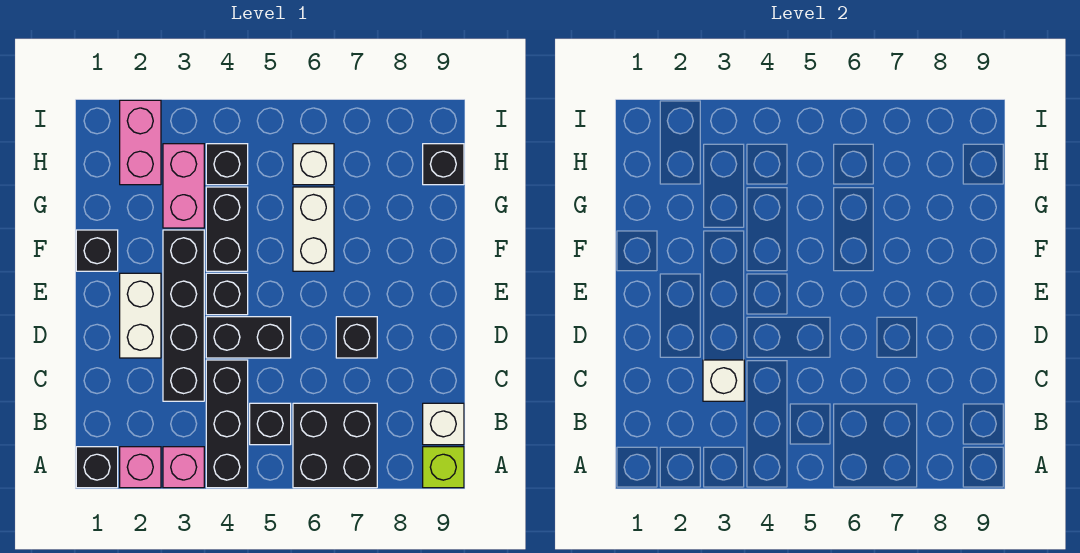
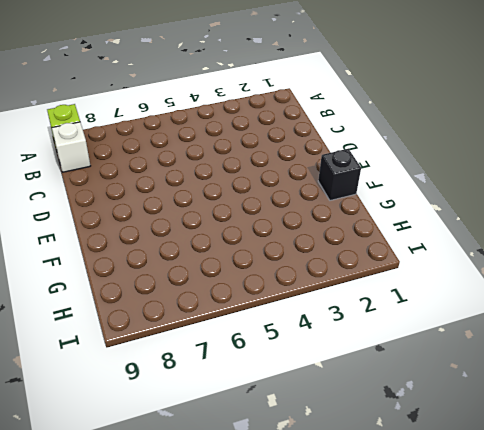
none -> black 1x1 brick [76,447,118,488]
none -> pink 1x1 brick [120,447,161,488]
none -> pink 1x1 brick [163,447,204,488]

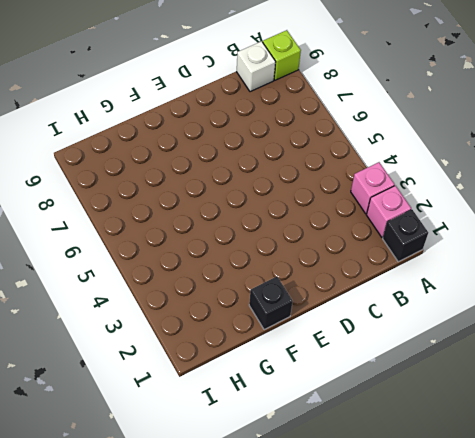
none -> black 1x3 brick [206,360,248,488]
none -> black 2x2 brick [293,403,377,488]
none -> black 1x1 brick [250,403,291,445]

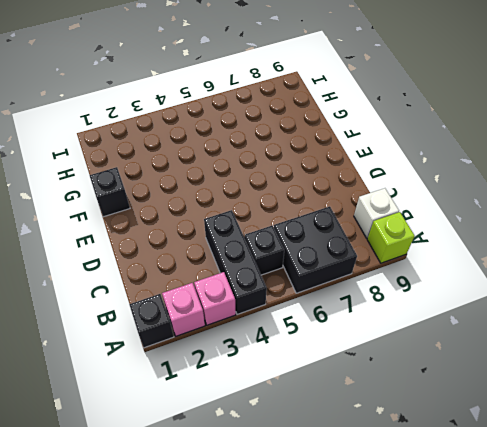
none -> black 1x4 brick [163,230,204,401]
none -> white 1x2 brick [120,273,161,358]
none -> black 1x2 brick [206,317,291,358]

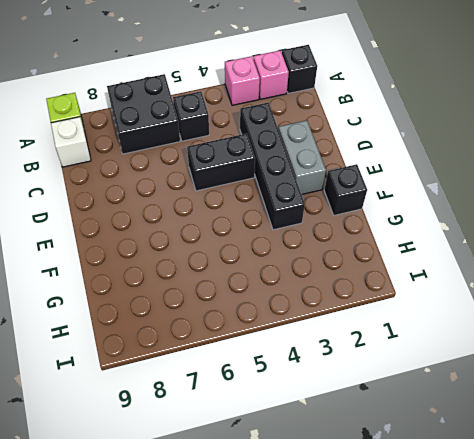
grey 1x2 brick [278,120,326,195] -> white 1x2 brick [120,273,161,358]
none -> black 1x3 brick [206,360,248,488]
none -> black 1x1 brick [336,317,377,358]
none -> black 1x1 brick [206,273,248,315]

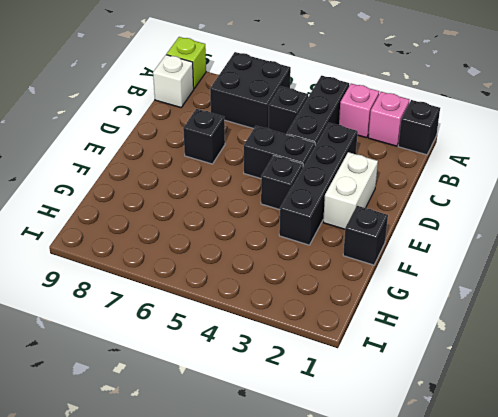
none -> black 1x2 brick [206,187,248,271]
none -> white 1x2 brick [293,187,334,271]
none -> pink 1x2 brick [163,144,204,228]

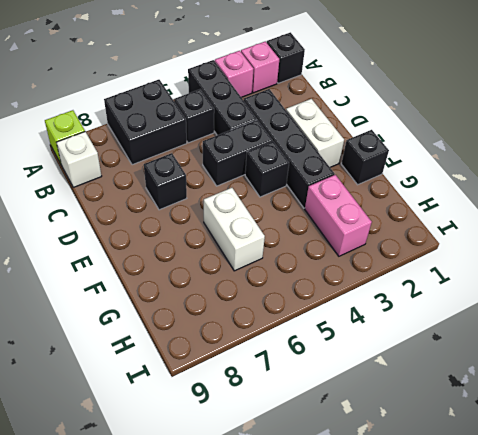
none -> black 1x2 brick [206,187,248,271]
none -> pink 1x2 brick [120,100,161,185]
none -> black 1x1 brick [206,144,248,185]

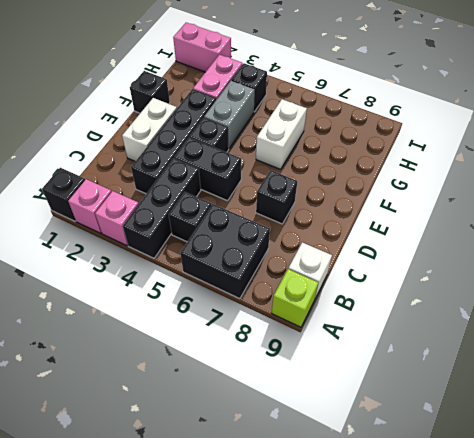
grey 1x2 brick [204,81,255,148] -> black 1x2 brick [206,187,248,271]
pink 1x2 brick [173,23,231,72] -> pink 1x2 brick turned to [120,100,161,185]
none -> white 1x1 brick [293,144,334,185]
none -> black 1x1 brick [423,144,464,185]
none -> white 1x1 brick [703,360,744,401]

